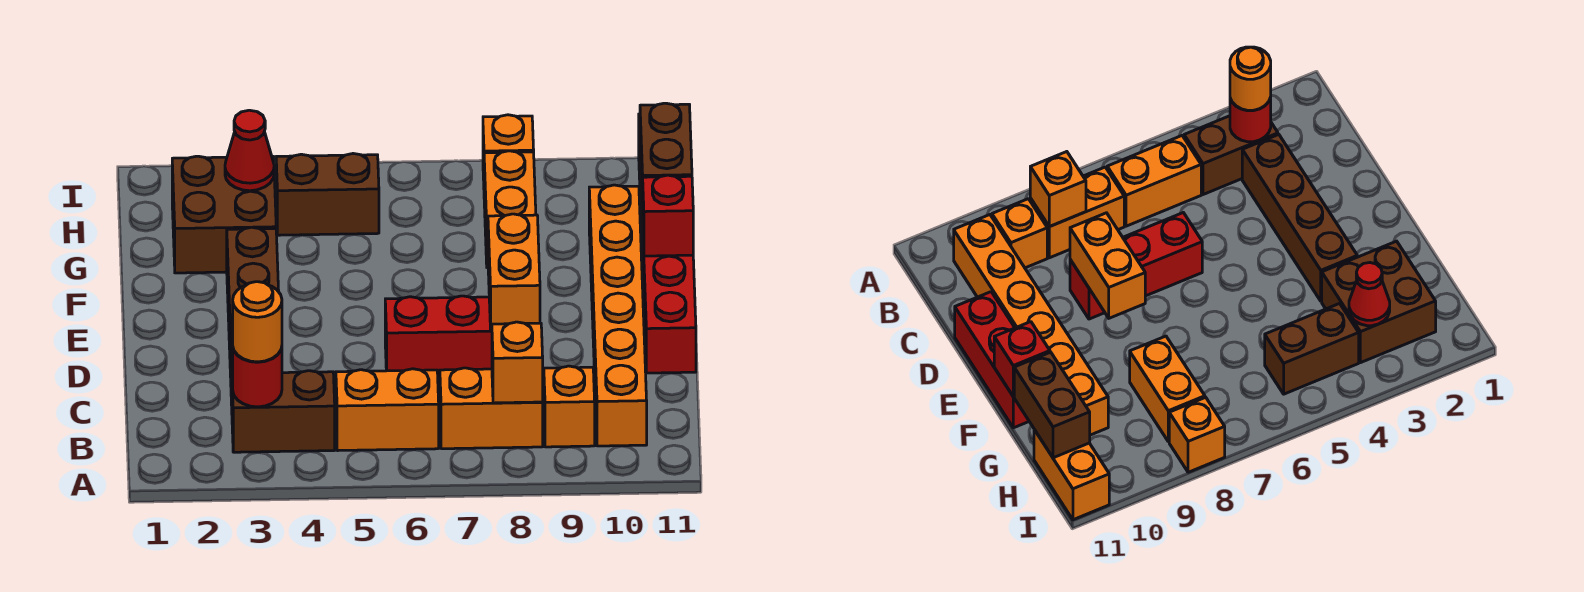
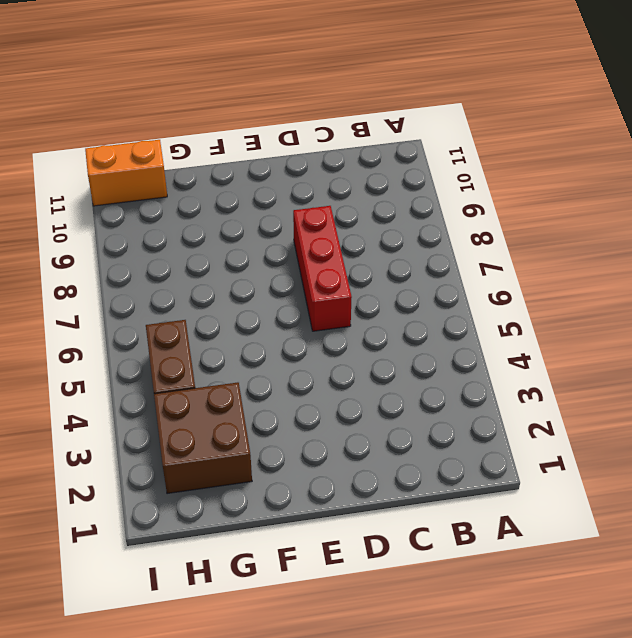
none -> brown 1x2 brick [232,371,335,452]
none -> orange 1x2 brick [336,369,439,451]
none -> orange 1x2 brick [440,368,543,449]

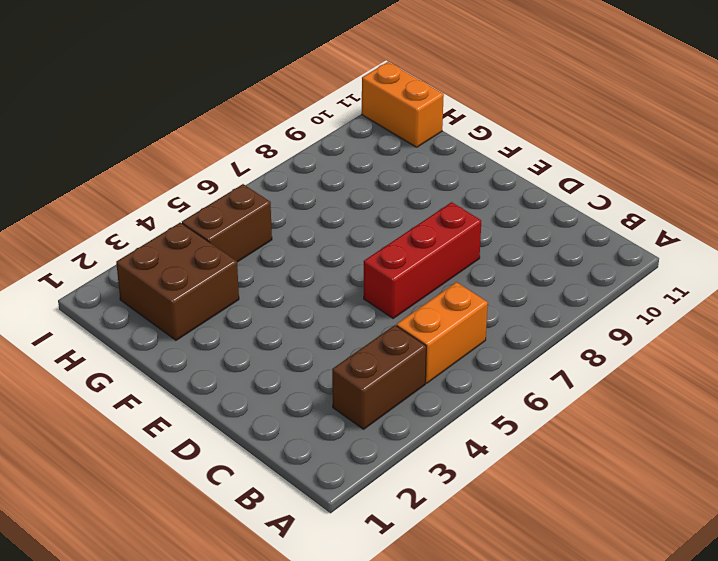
none -> orange 1x2 brick [440,368,543,449]
none -> orange 1x1 brick [544,366,595,447]
none -> orange 1x6 brick [589,185,647,446]

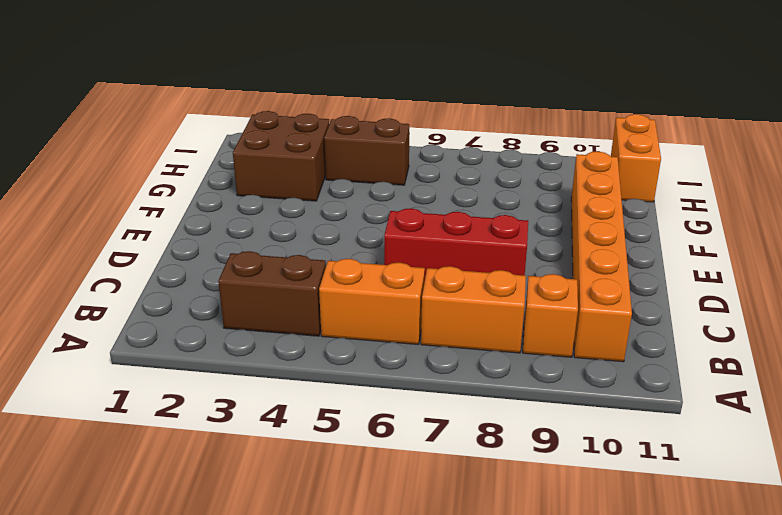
none -> brown 1x4 brick [227,227,279,405]
none -> red 1x3 brick [643,246,696,373]
none -> orange 1x2 brick [484,151,536,268]

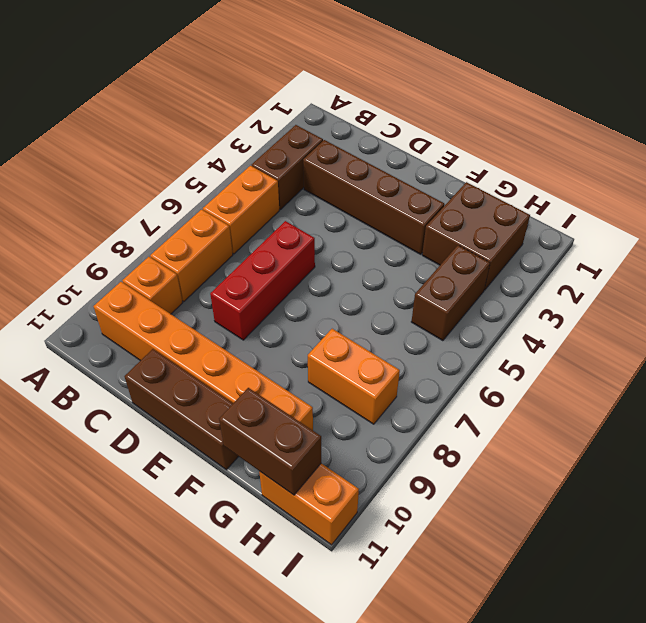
brown 1x3 brick [125,349,239,470] -> red 1x3 brick [643,246,696,373]
none -> orange 1x1 brick [483,115,534,180]
none -> red 1x1 round brick [233,347,282,407]
none -> orange 1x1 brick [492,322,543,403]

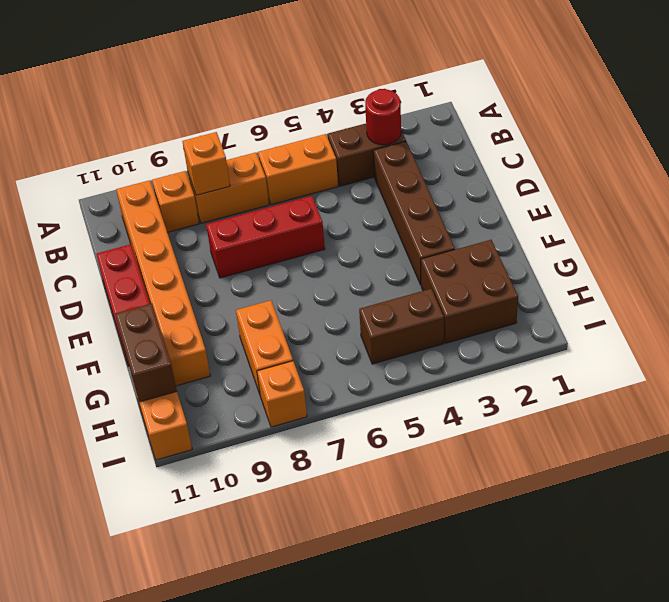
none -> orange 1x2 brick [488,214,540,331]
none -> red 1x1 brick [643,175,693,256]
none -> red 1x1 cone [225,110,274,191]

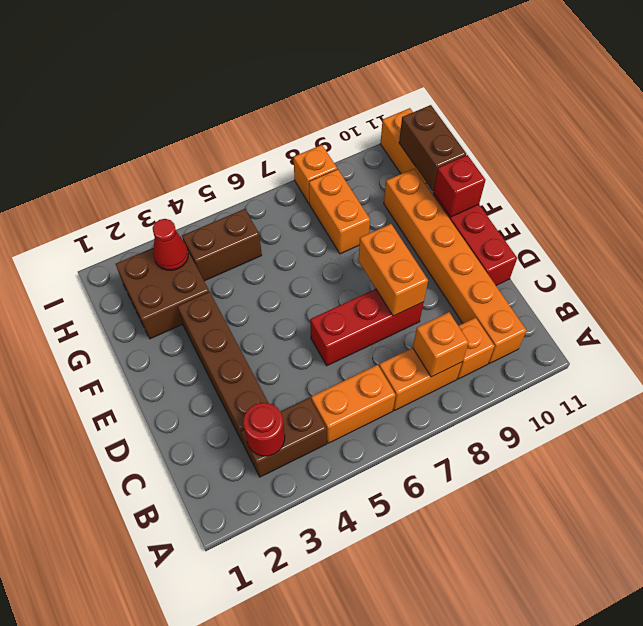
none -> orange 1x1 round brick [233,282,282,362]

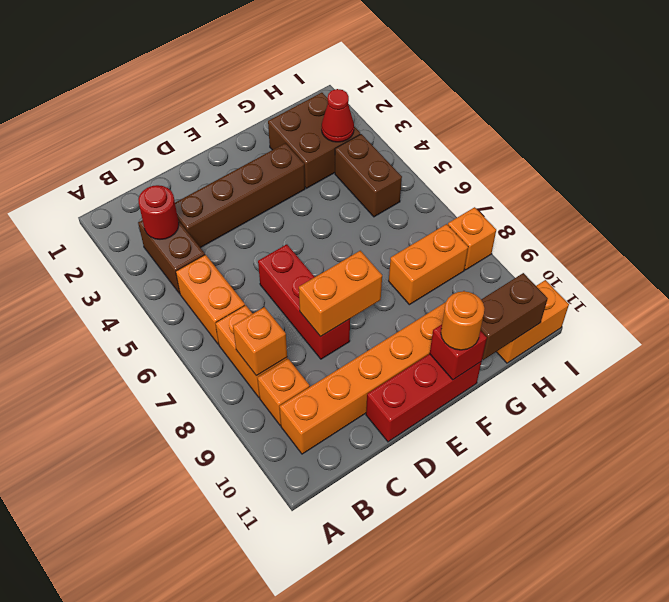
orange 1x1 round brick [441,291,485,350] -> orange 1x1 round brick moved to [233,282,282,362]

